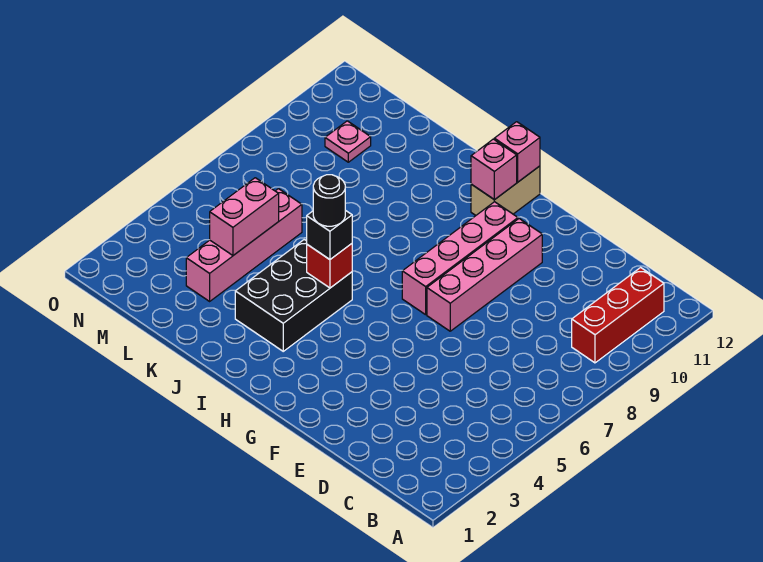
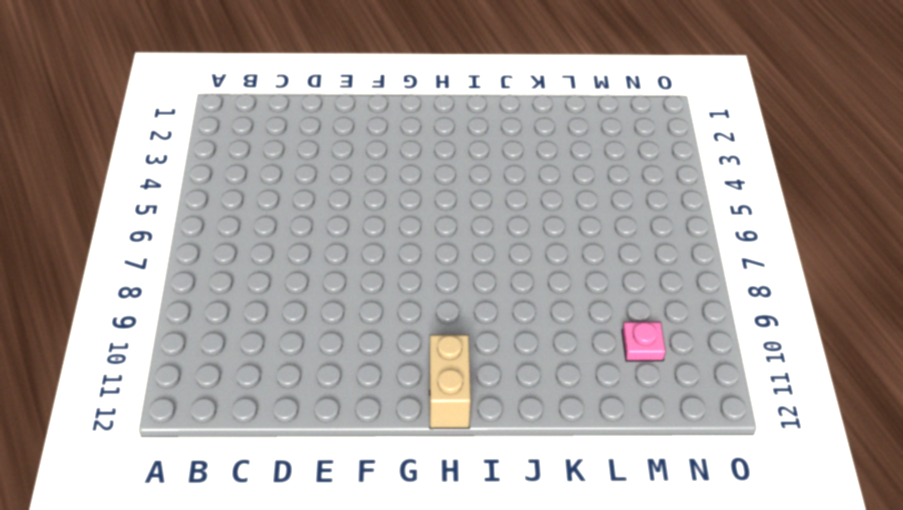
none -> red 1x3 brick [572,268,664,363]
none -> pink 1x4 brick [427,219,542,331]
none -> pink 1x4 brick [402,202,518,315]

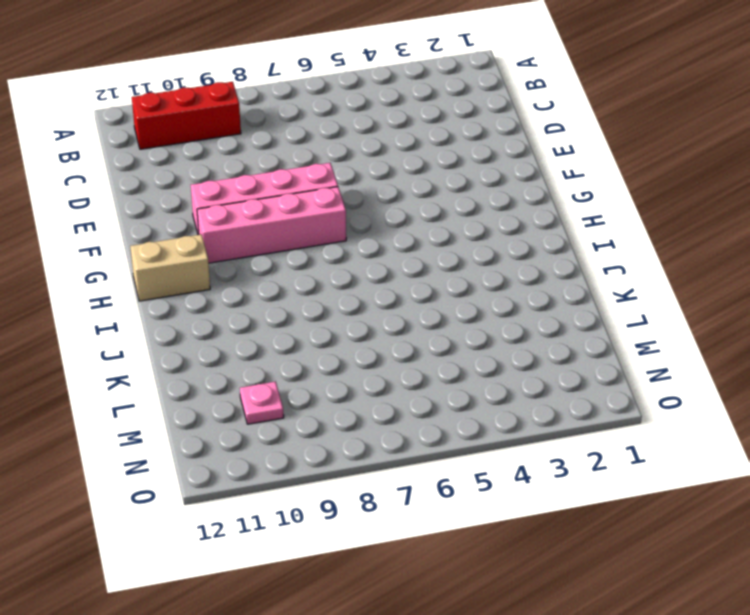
none -> black 2x3 brick [235,239,352,351]
none -> pink 1x4 brick [186,189,302,301]
none -> pink 1x1 brick [471,139,517,200]

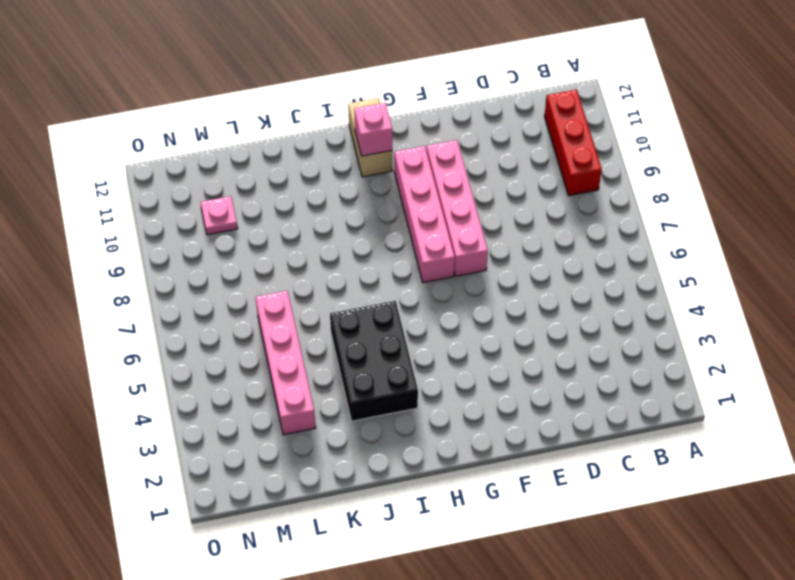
none -> pink 1x1 brick [494,122,540,182]
none -> red 1x1 brick [307,244,352,288]
none -> pink 1x2 brick [210,178,279,255]

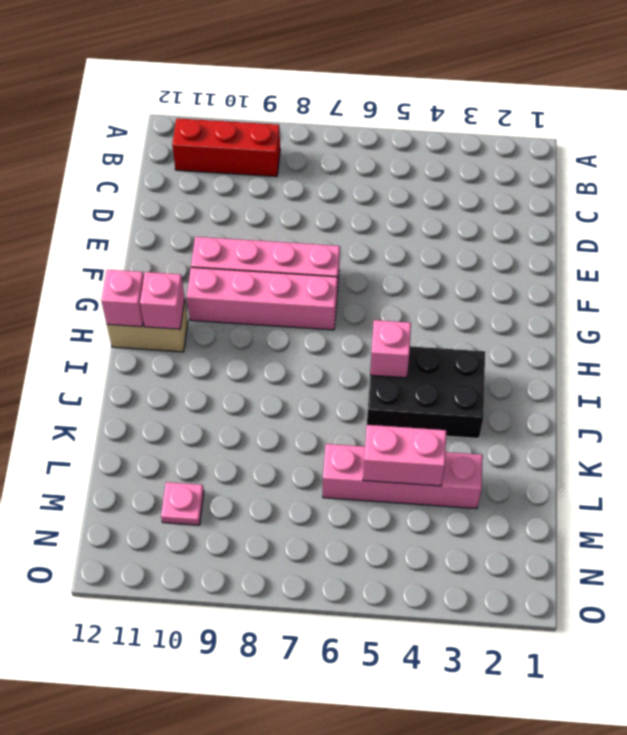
pink 1x1 brick [370,320,411,378] -> red 1x1 brick [307,244,352,288]
none -> black 1x1 brick [307,210,352,259]
none -> black 1x1 round brick [313,175,345,226]

